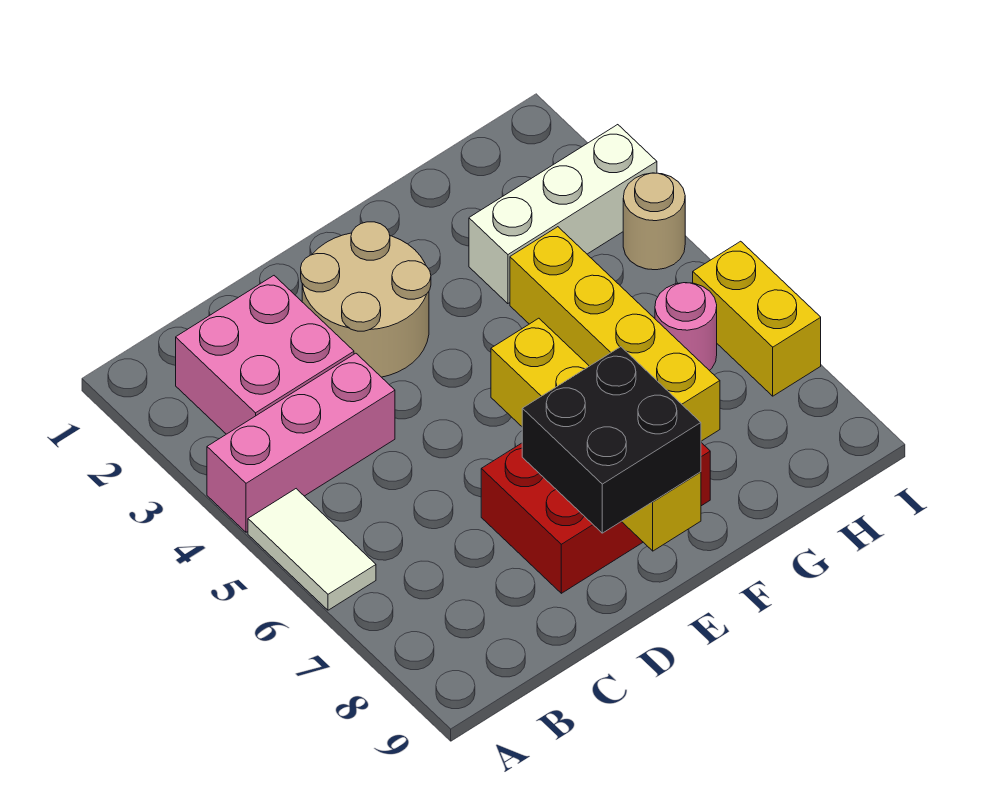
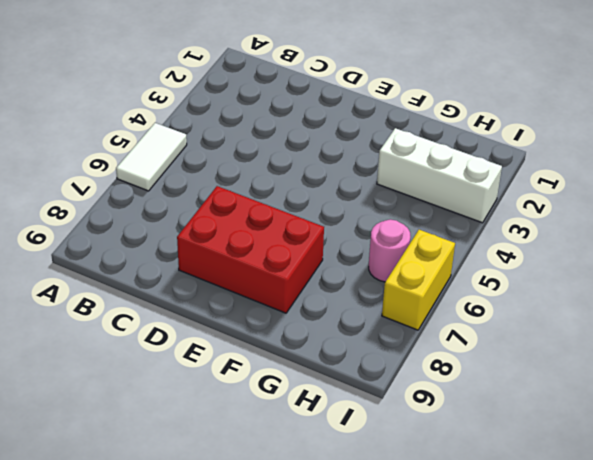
none -> pink 1x3 brick [207,353,395,532]
none -> pink 2x2 brick [176,276,354,434]
none -> tan 2x2 round brick [301,222,431,377]

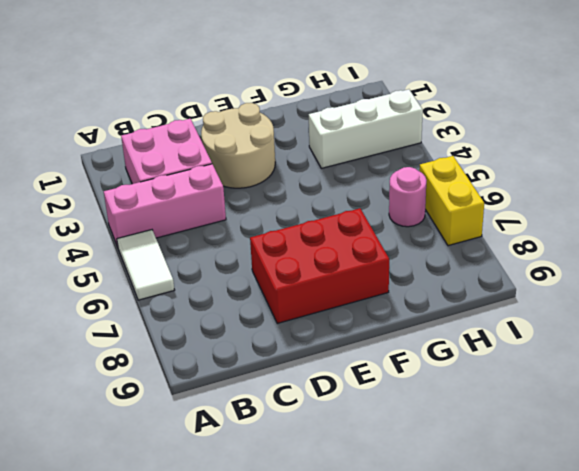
none -> yellow 1x4 brick [510,227,720,441]
none -> tan 1x1 round brick [623,173,685,270]
none -> yellow 1x4 brick [491,318,701,551]

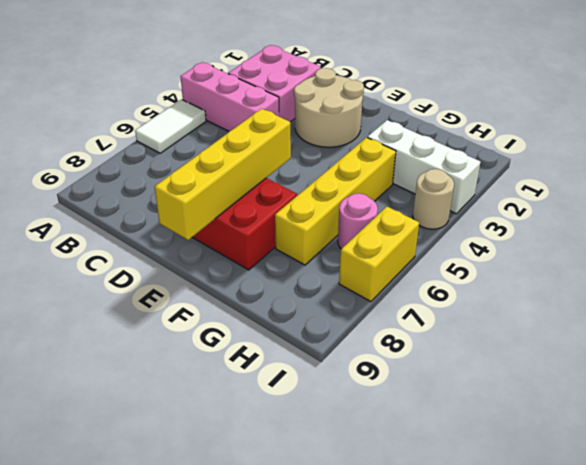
none -> black 2x2 brick [522,347,701,533]

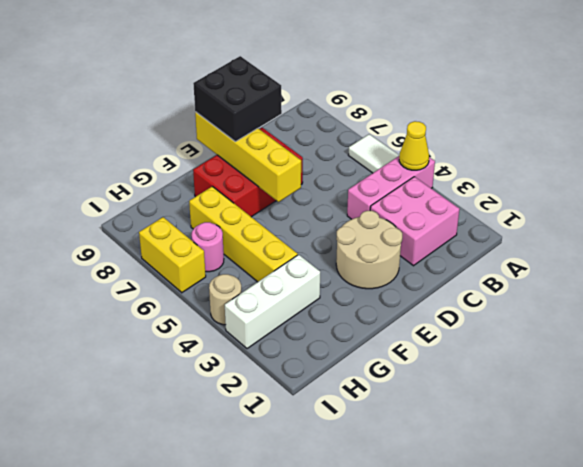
yellow 1x1 cone [399,121,429,170] -> none

